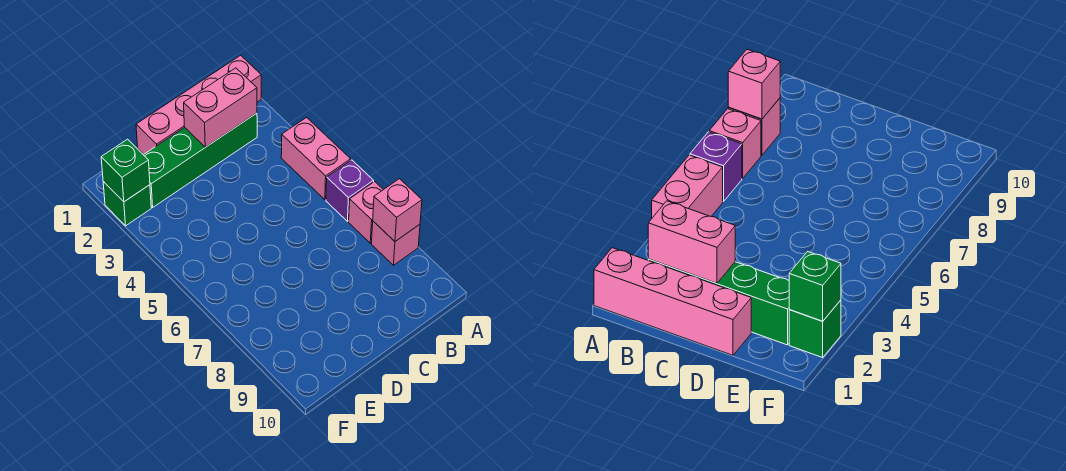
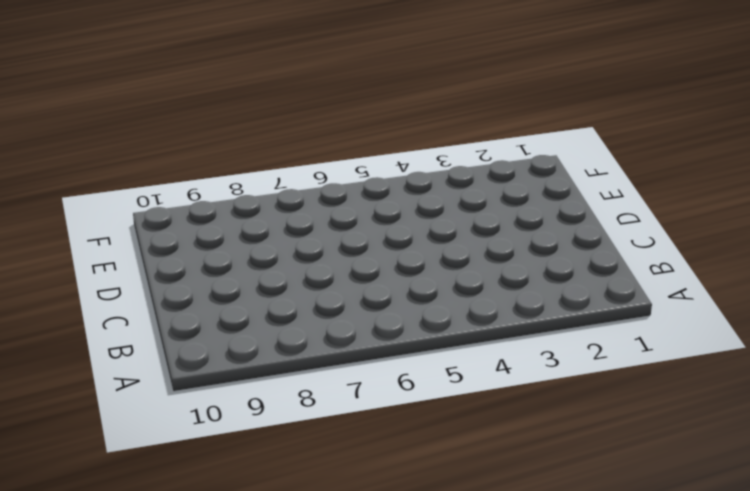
none -> pink 1x4 brick [136,55,261,154]
none -> pink 1x2 brick [281,118,351,200]

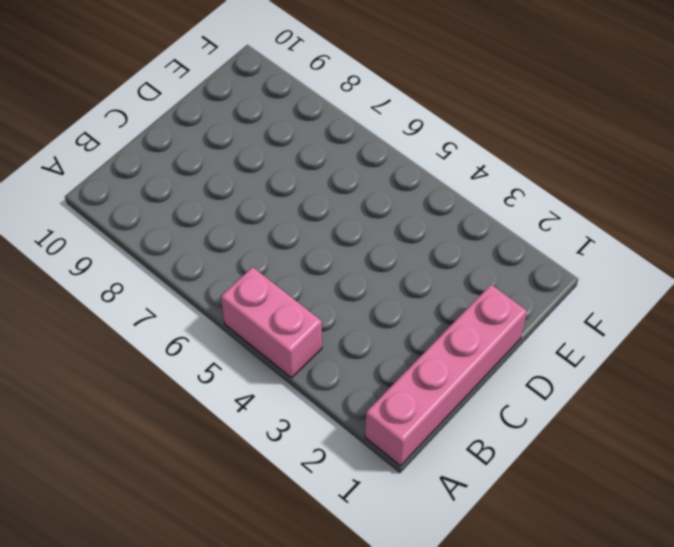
none -> purple 1x1 brick [326,160,374,221]
none -> pink 1x1 brick [349,182,383,243]

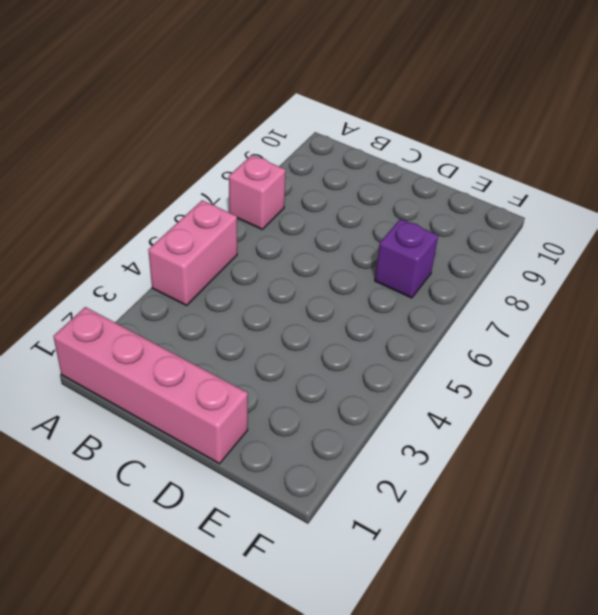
purple 1x1 brick [375,219,438,298] -> purple 1x1 brick moved to [326,160,374,221]
none -> pink 1x1 brick [371,221,420,265]
none -> green 1x4 brick [144,113,257,207]

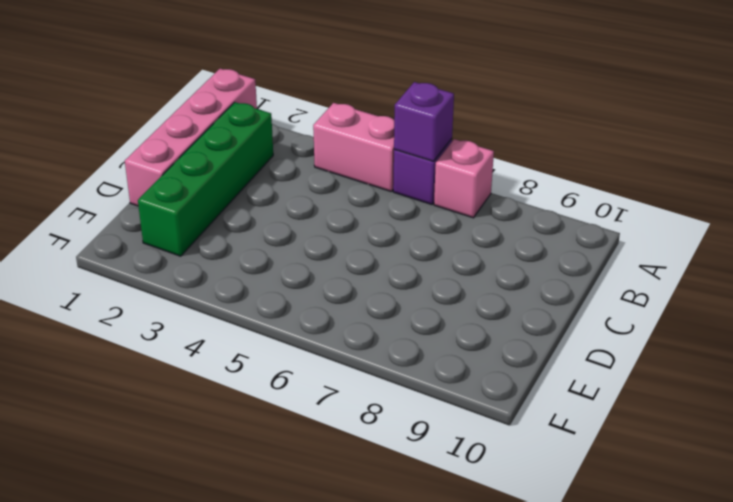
purple 1x1 brick [394,82,454,161] -> none
none -> pink 1x1 brick [371,221,420,265]
none -> green 1x1 brick [103,182,151,226]

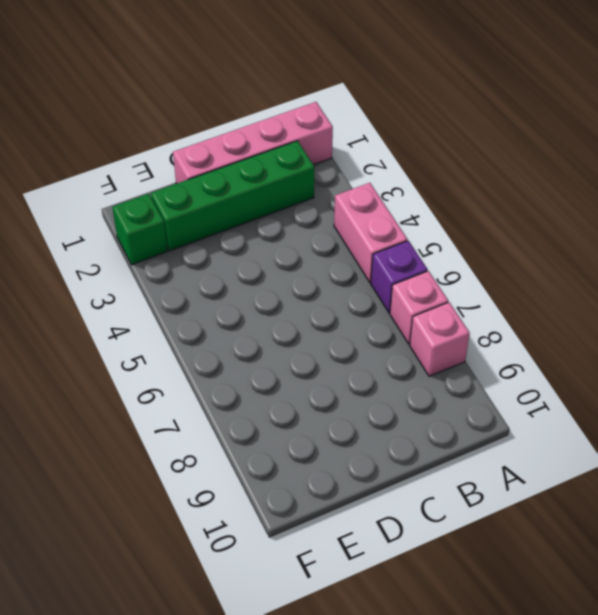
none -> pink 1x1 brick [373,179,422,241]
none -> pink 1x2 brick [184,68,257,147]

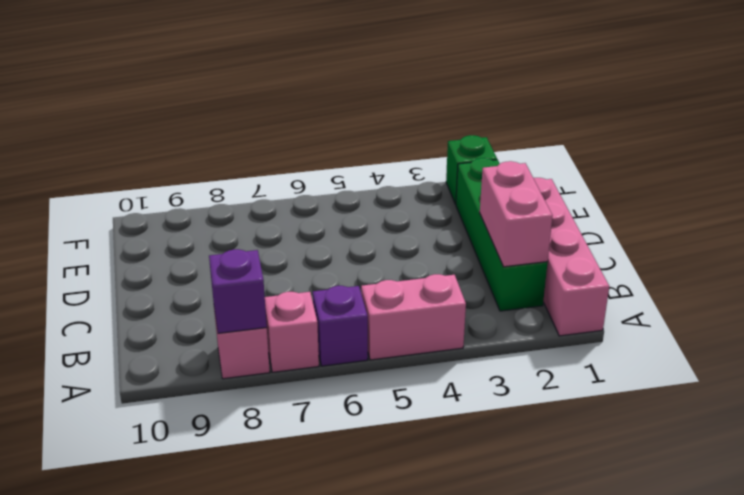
purple 1x1 brick [209,249,267,333] -> pink 1x1 brick [373,179,422,241]
none -> green 1x1 brick [101,139,150,202]

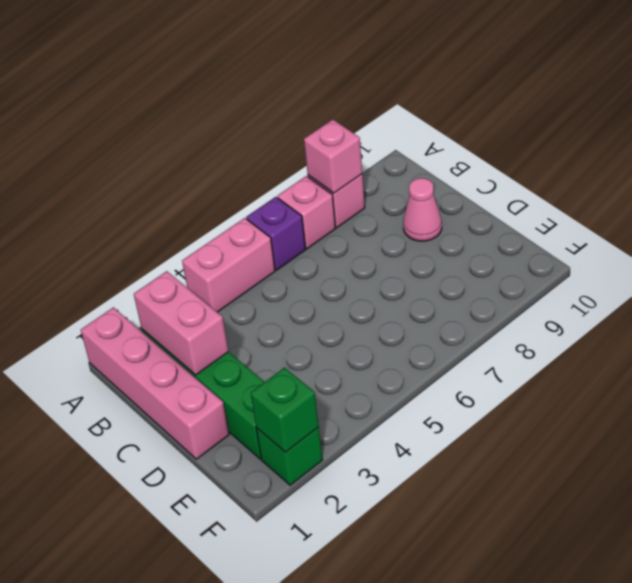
pink 1x1 cone [403,178,442,241] -> none

